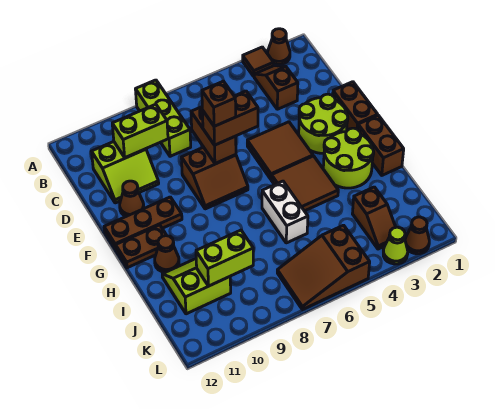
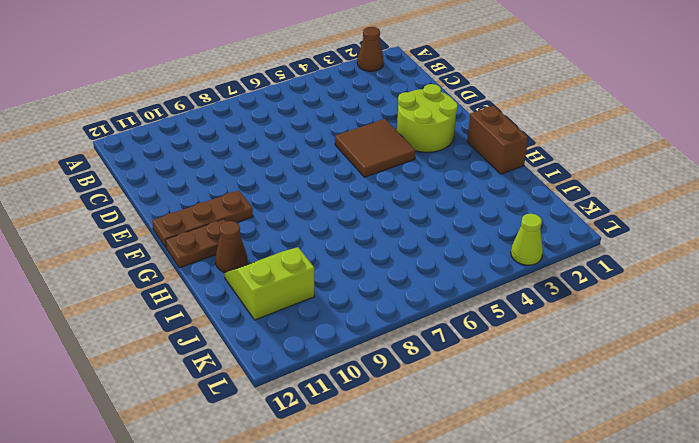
none -> brown 1x1 tile [243,47,274,76]
none -> lime 1x3 brick [135,80,191,156]
none -> brown 1x2 slope [254,66,298,109]

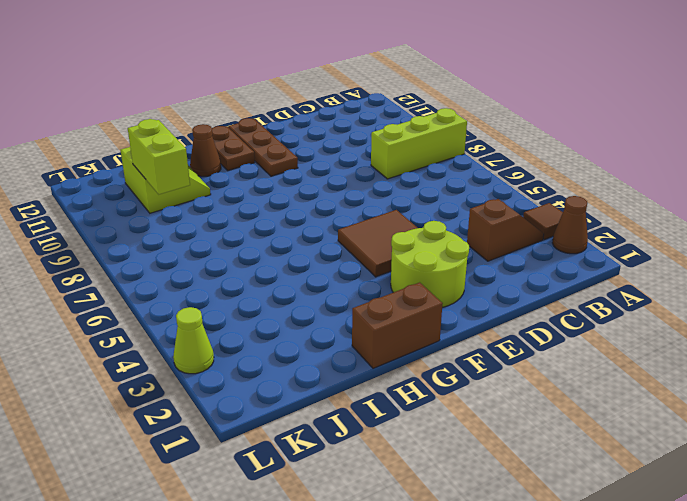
none -> lime 2x2 slope [92,142,159,203]
none -> brown 1x2 brick [333,82,378,130]
none -> brown 2x2 slope [181,147,248,209]

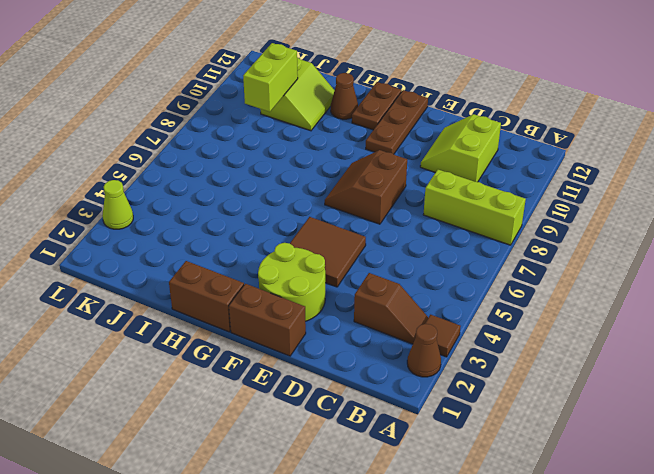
none -> brown 1x1 cone [120,181,144,216]
none -> lime 2x2 round brick [323,128,374,188]
none -> brown 2x2 tile [271,156,338,211]

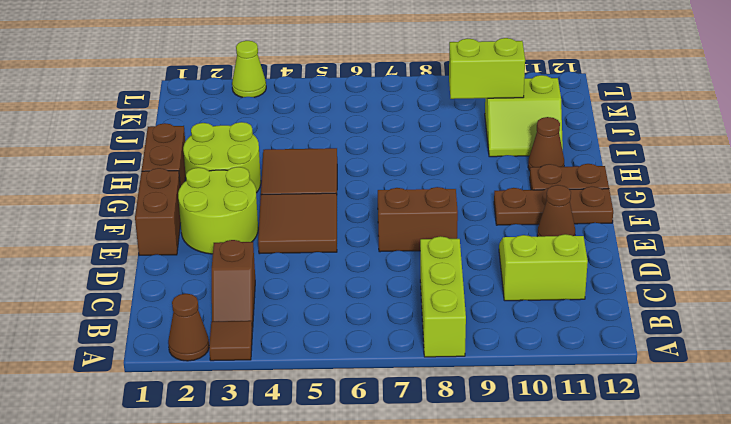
none -> white 1x2 brick [262,181,308,243]
none -> brown 1x2 slope [352,187,396,249]
none -> brown 2x3 slope [277,225,370,310]

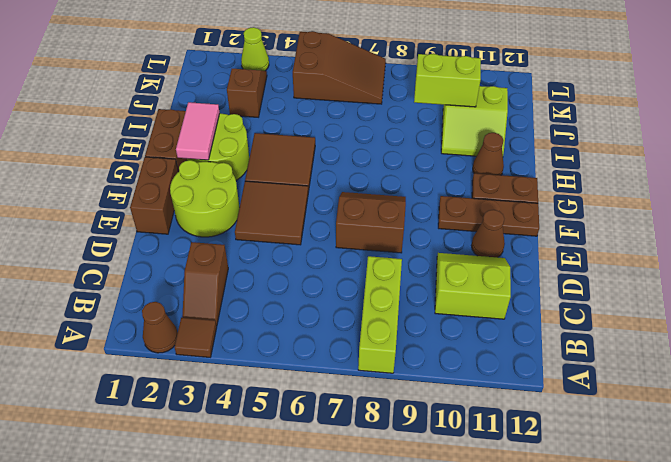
pink 1x2 tile [176,102,220,160] -> none
none -> white 1x2 brick [262,181,308,243]
none -> brown 1x1 cone [405,217,429,254]
none -> lime 1x2 brick [112,104,168,157]

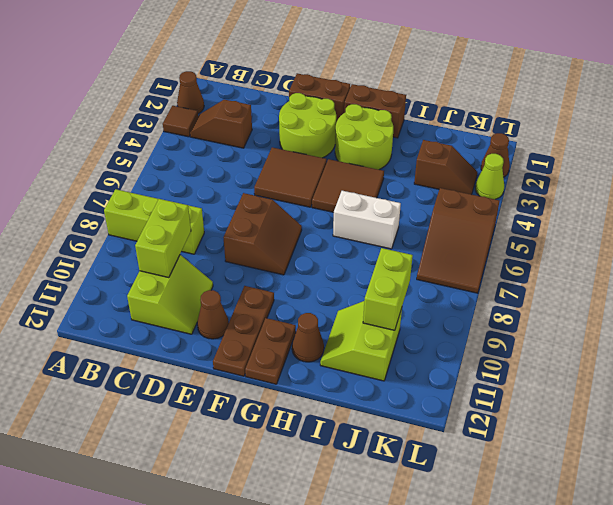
none -> brown 1x2 brick [191,107,236,163]
none -> brown 1x2 brick [202,91,258,145]
none -> brown 1x1 brick [202,81,236,126]

